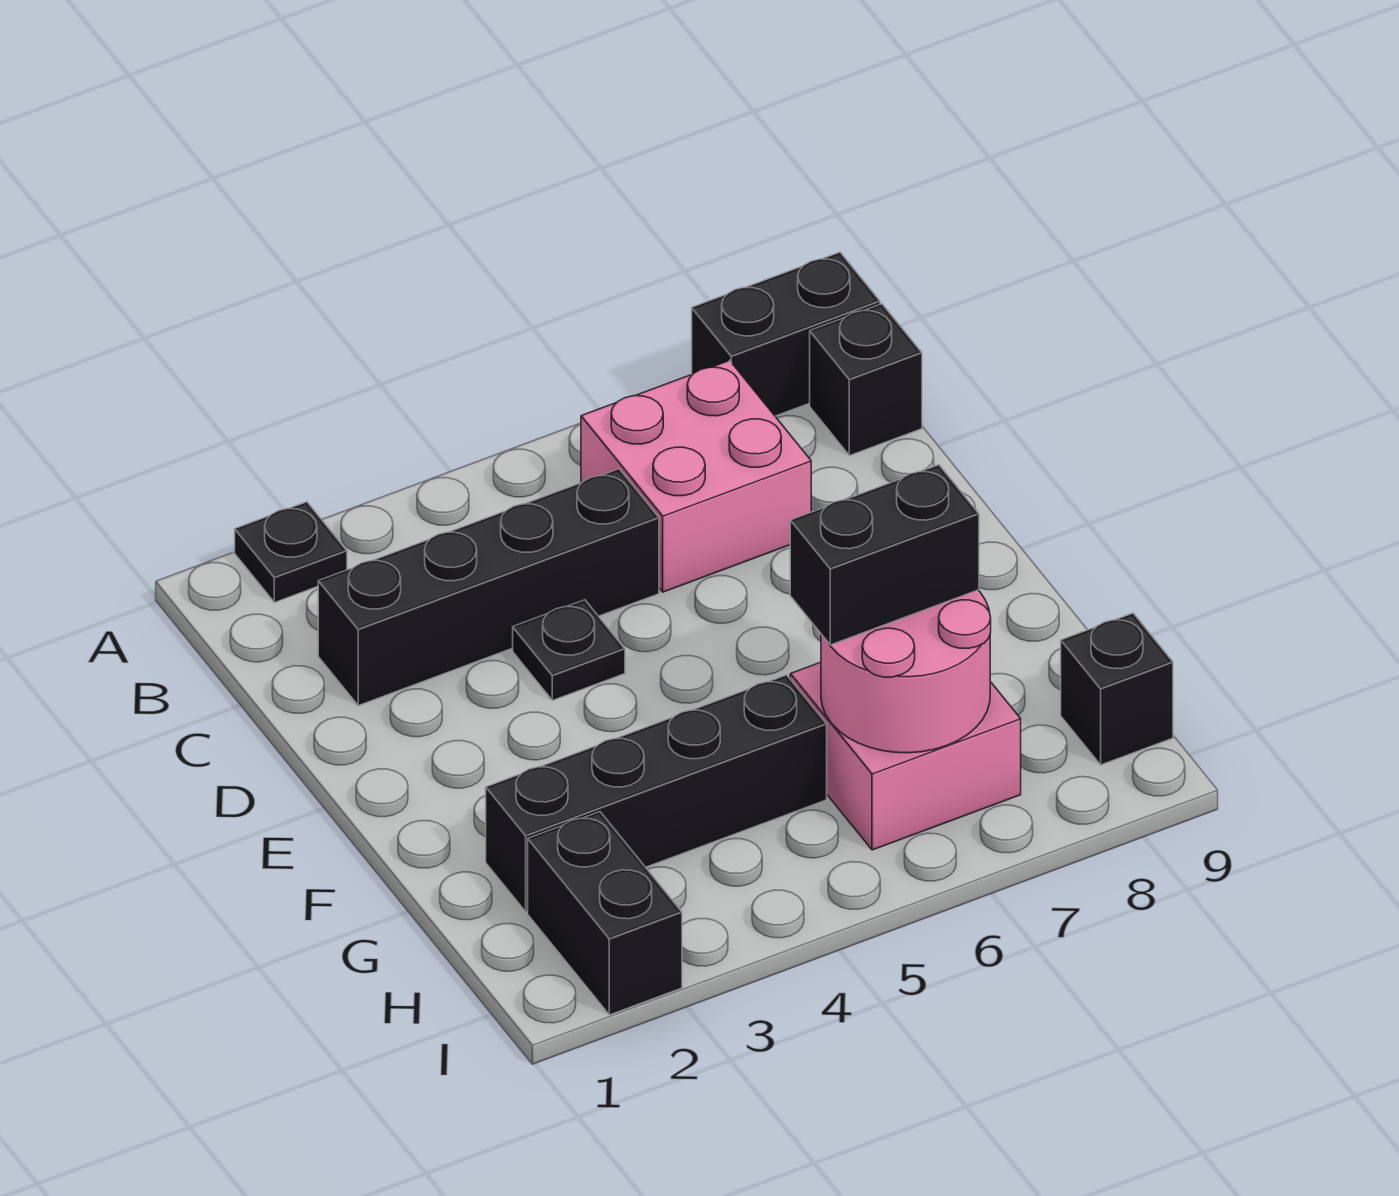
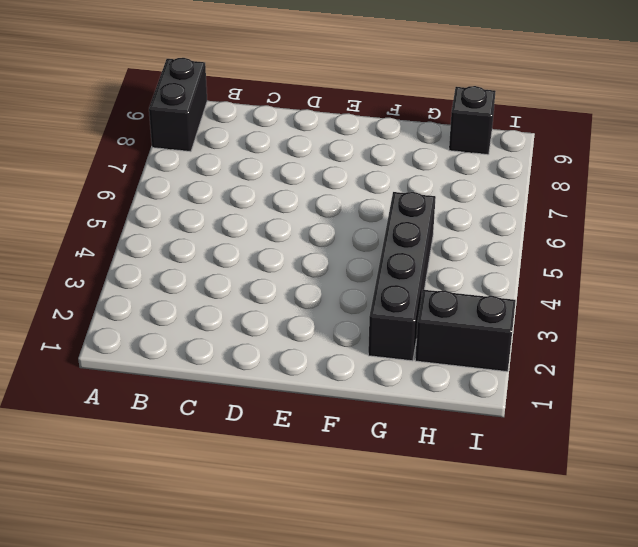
none -> black 1x1 plate [235,502,347,602]
none -> pink 2x2 brick [581,360,811,592]
none -> black 1x1 brick [810,304,922,456]

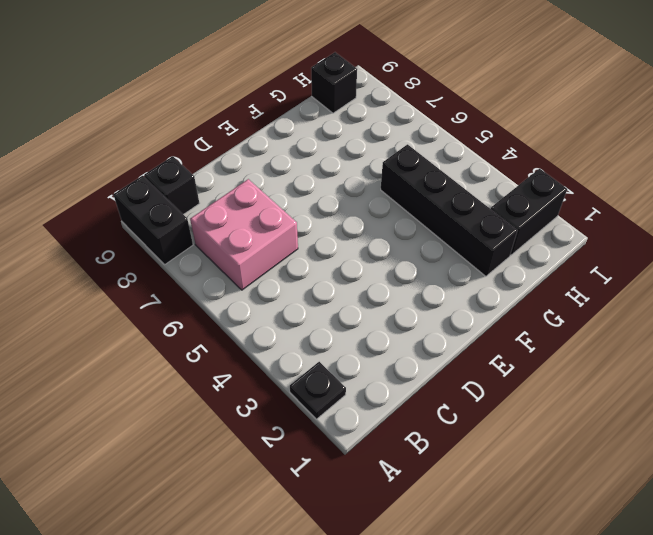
none -> black 1x4 brick [318,469,659,705]
none -> black 1x1 plate [513,600,625,700]
none -> pink 2x2 brick [790,662,1021,850]

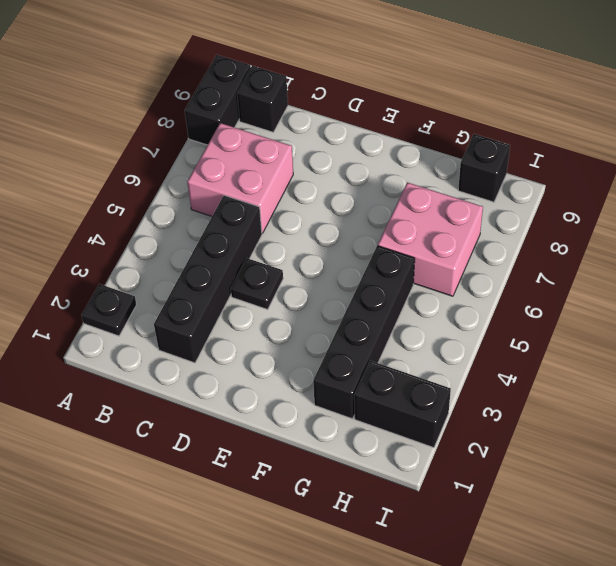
none -> pink 2x2 round brick [821,590,991,753]
none -> black 1x2 brick [790,465,979,645]

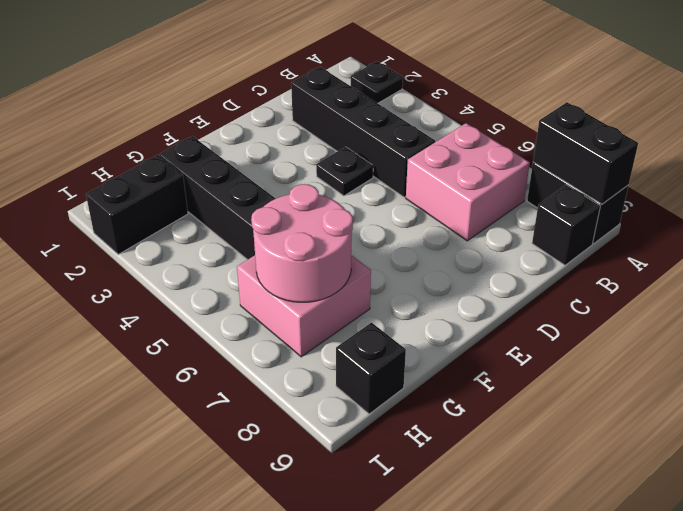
black 1x2 brick [533,102,638,204] -> black 1x2 brick moved to [790,465,979,645]

